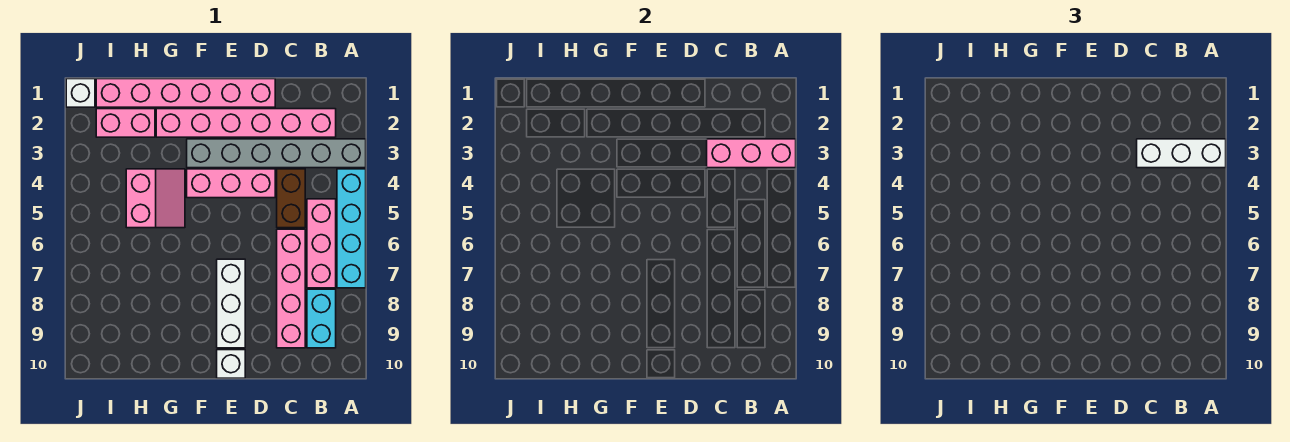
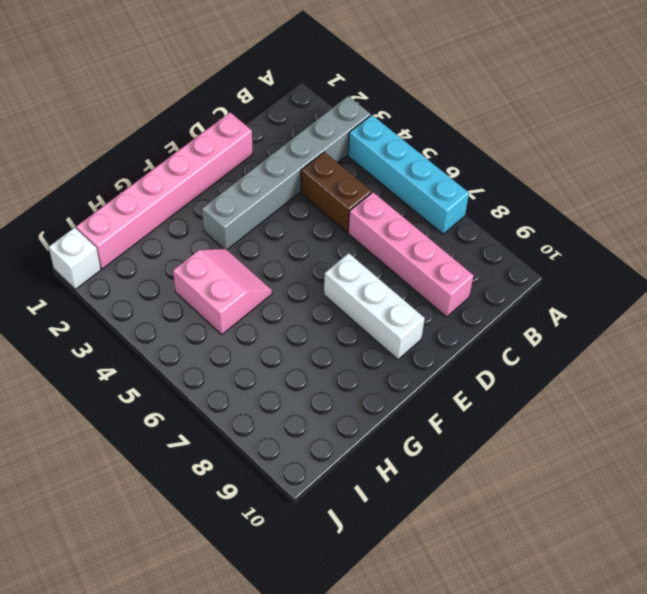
none -> pink 1x6 brick [156,109,336,137]
none -> pink 1x3 brick [307,199,336,288]
none -> cyan 1x2 brick [307,289,336,348]

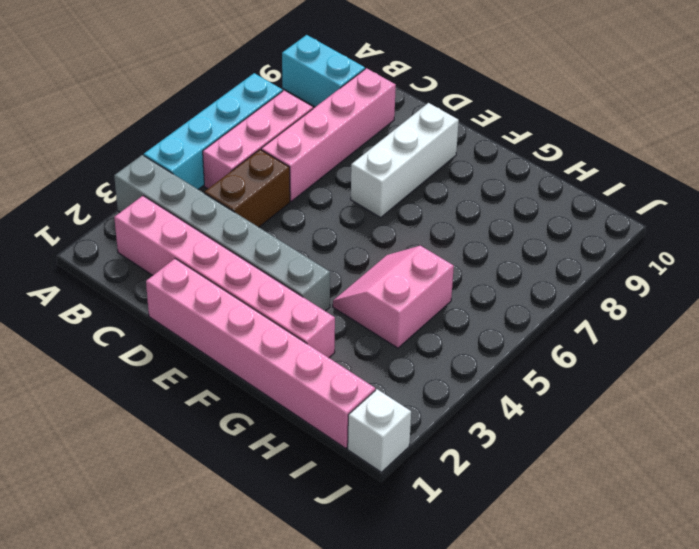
cyan 1x2 brick [282,35,365,107] -> cyan 1x2 brick turned to [307,289,336,348]
none -> pink 1x3 brick [187,169,275,198]
none -> white 1x1 brick [217,350,245,378]
none -> pink 1x2 brick [96,109,155,137]

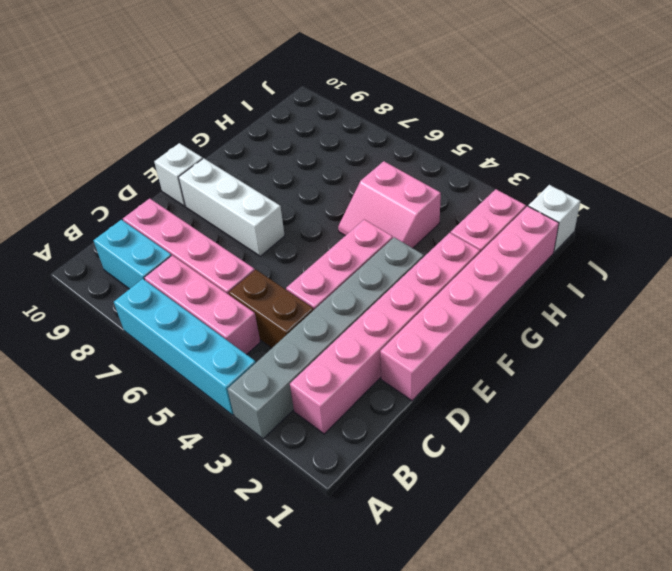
none -> pink 1x3 brick [707,139,796,168]
none -> white 1x3 brick [1137,139,1226,168]

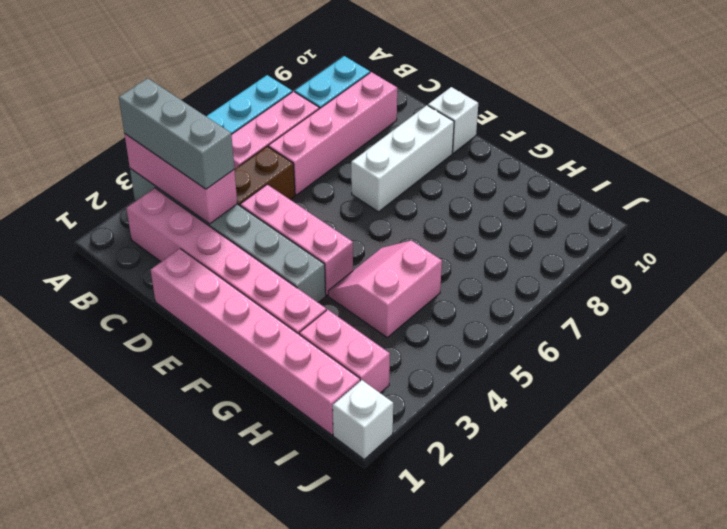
grey 1x3 brick [119,78,234,189] -> white 1x3 brick [1137,139,1226,168]

